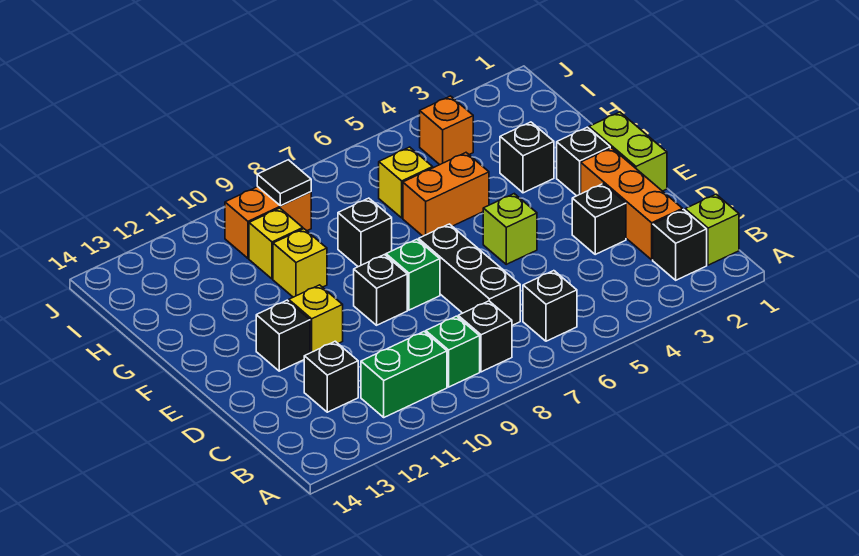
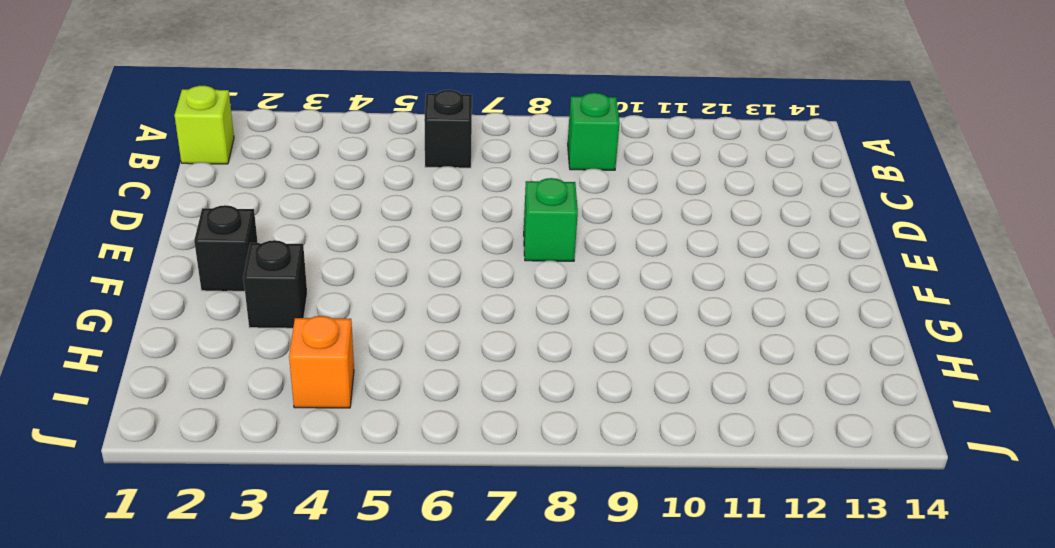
none -> black 1x1 brick [653,210,707,280]
none -> black 1x1 brick [458,301,512,372]
none -> green 1x2 brick [361,332,447,417]

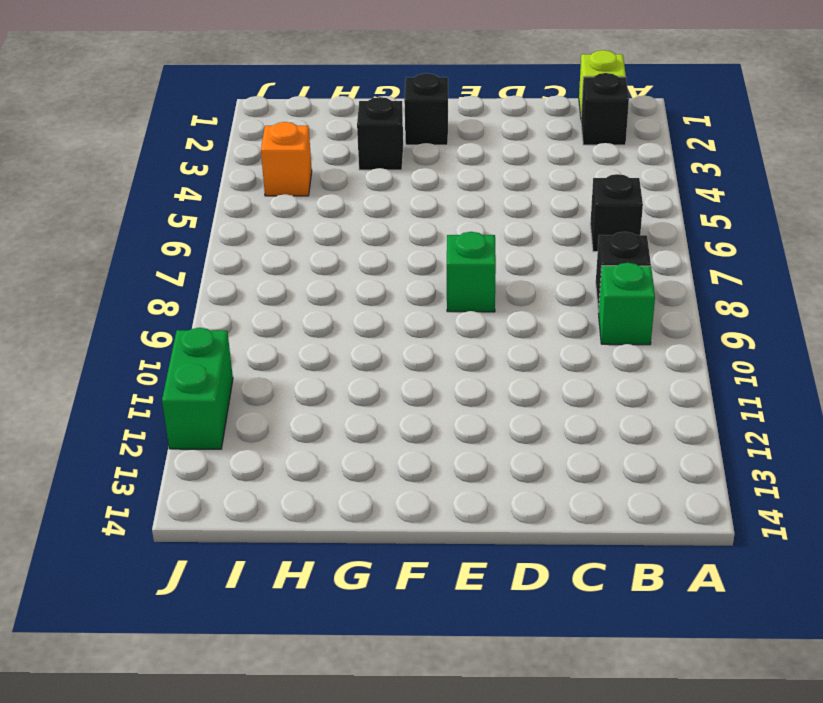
green 1x2 brick [162,328,233,449] -> green 1x2 brick moved to [361,332,447,417]
none -> orange 1x3 brick [581,148,683,260]
none -> black 1x3 brick [419,224,520,325]
none -> black 1x1 brick [304,341,358,412]

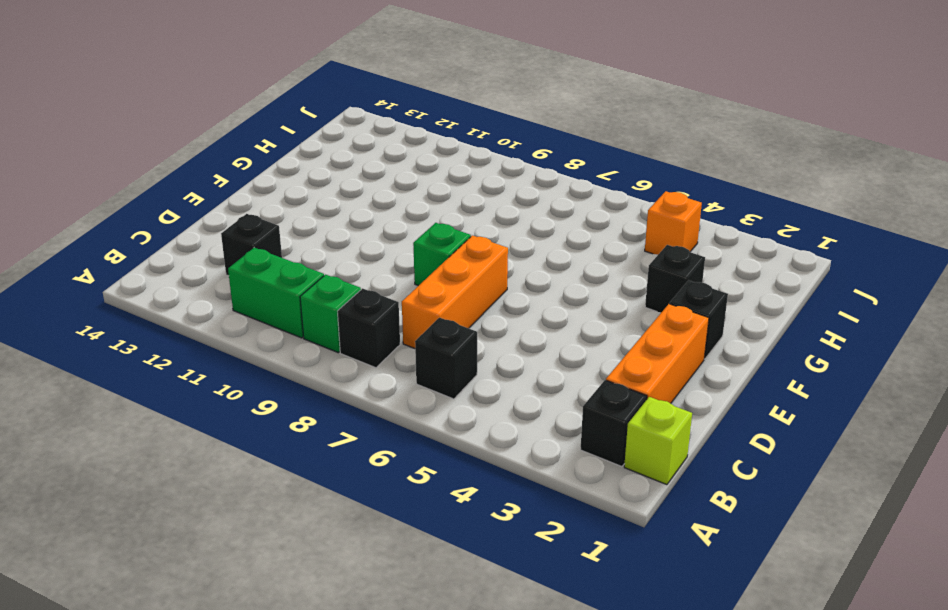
orange 1x3 brick [402,235,508,348] -> black 1x3 brick [419,224,520,325]
none -> black 1x1 brick [572,184,626,254]
none -> lime 1x2 brick [589,112,667,191]
none -> lime 1x1 brick [483,194,537,264]

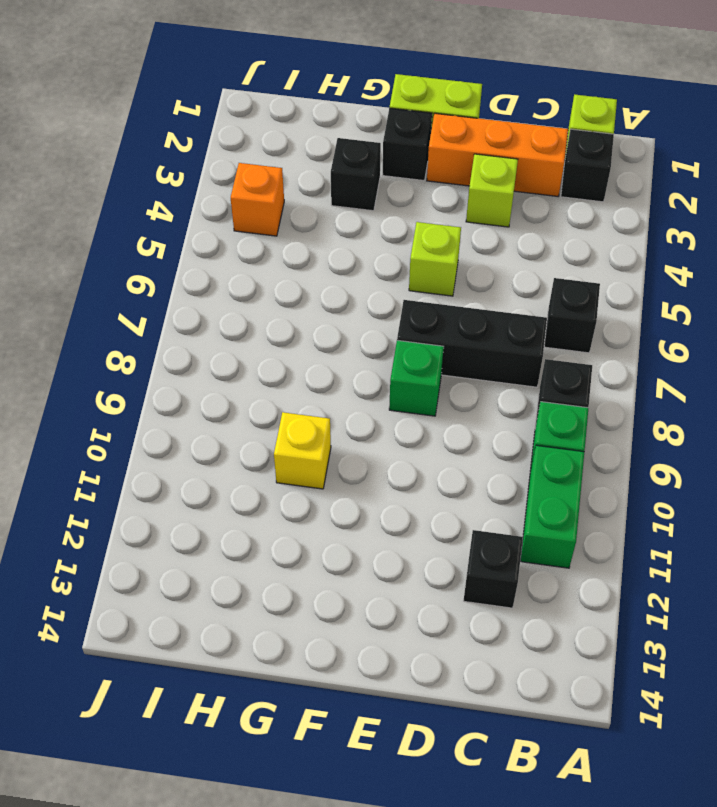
lime 1x1 brick [466,154,518,227] -> black 1x1 brick [572,184,626,254]
none -> black 1x1 brick [354,255,407,325]
none -> yellow 1x1 brick [289,285,343,353]
none -> black 1x1 brick [256,300,310,371]

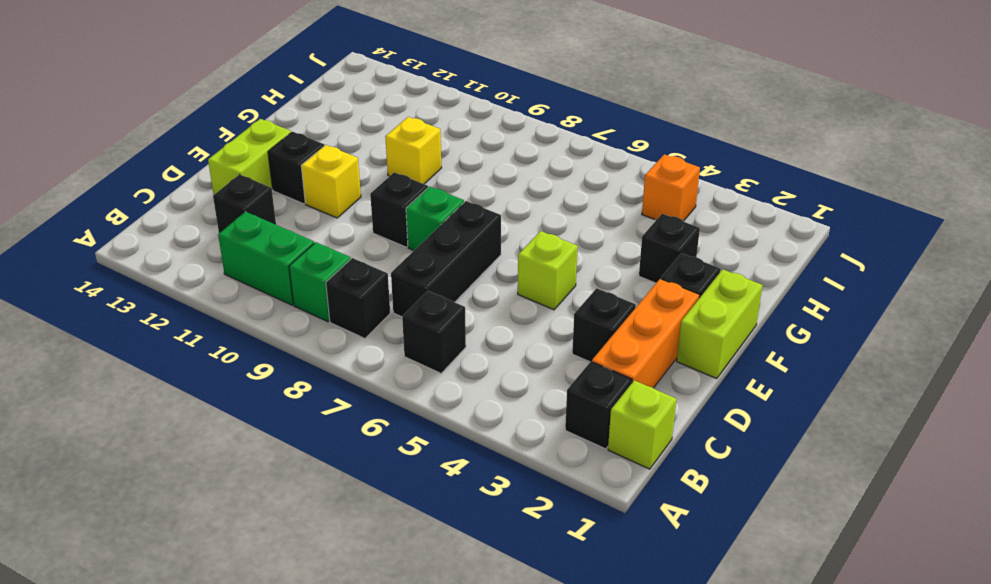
lime 1x2 brick [208,119,291,194] -> none
none -> orange 1x2 brick [403,153,489,236]
none -> black 1x1 brick [338,198,392,267]
none -> yellow 1x1 brick [379,147,433,218]

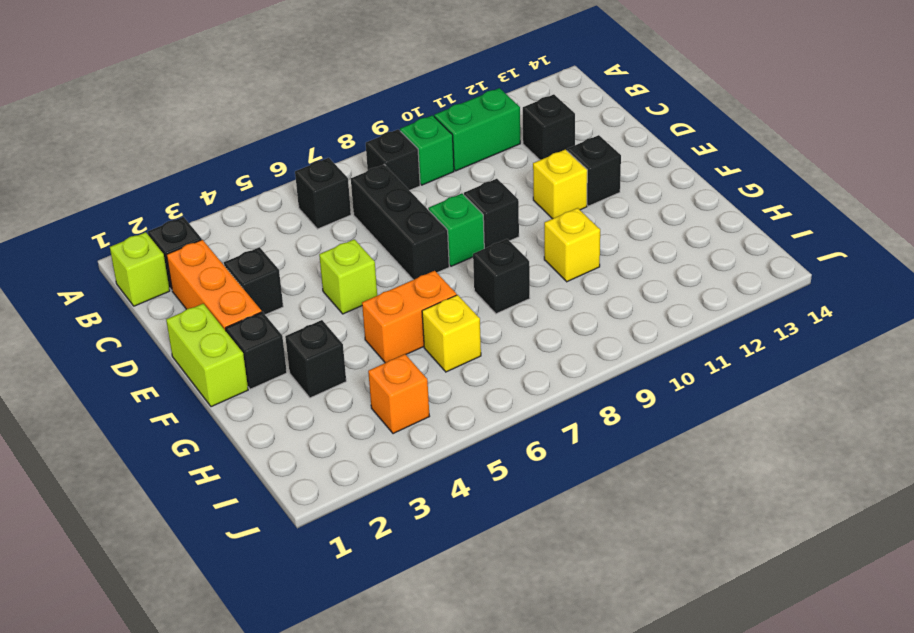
none -> yellow 1x1 brick [249,208,303,279]
none -> orange 1x2 brick [225,187,311,258]
none -> black 1x1 tile [257,160,311,206]

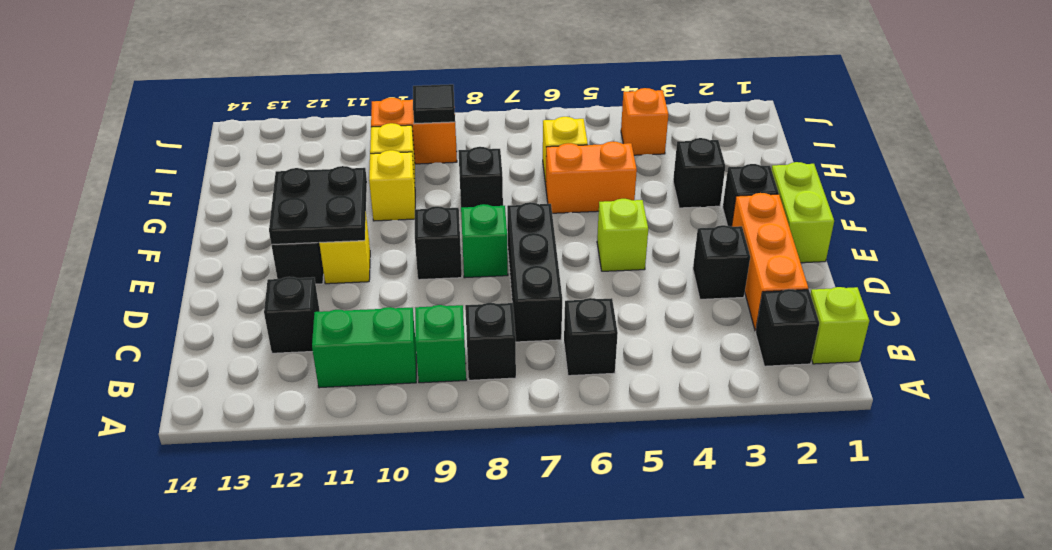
black 2x2 plate [269,166,367,245] -> none

